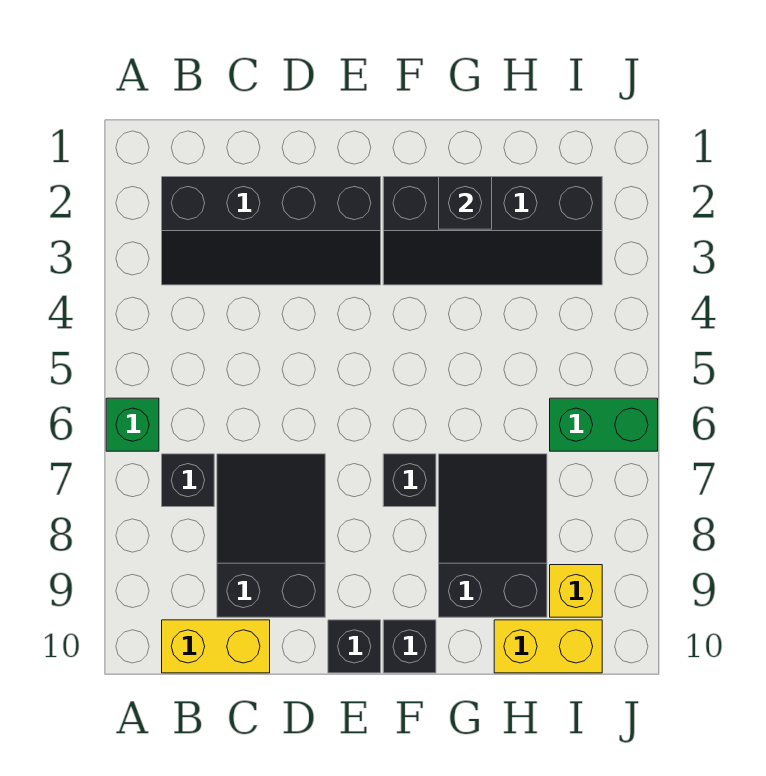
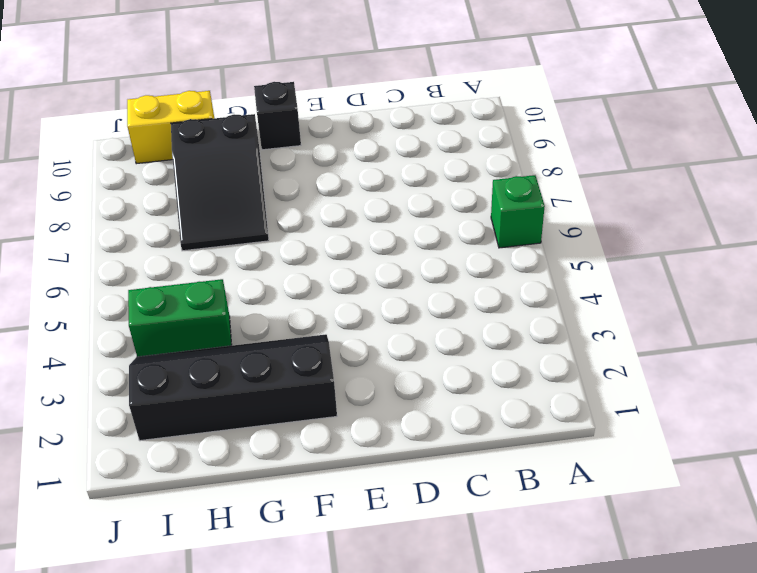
green 1x2 brick [128,279,232,357] -> green 1x2 brick moved to [550,398,658,451]
none -> black 2x4 slope [162,177,381,285]
none -> black 1x1 brick [162,454,214,507]
none -> yellow 1x2 brick [162,620,270,673]

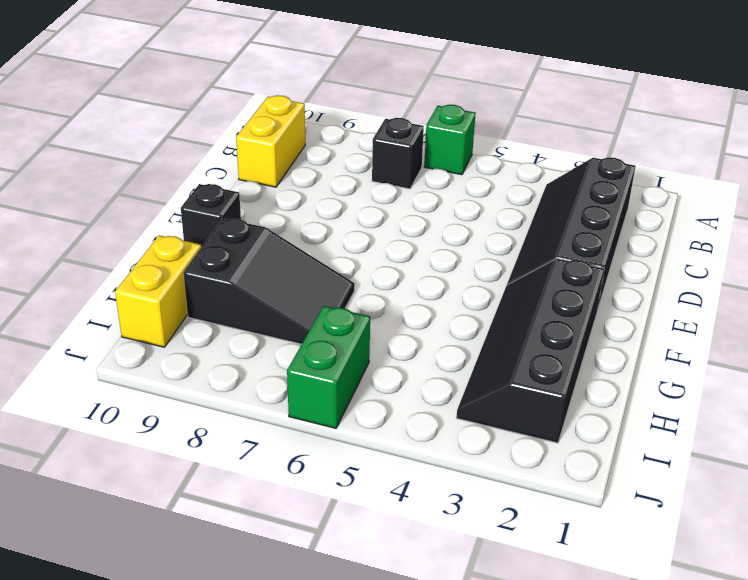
none -> black 2x3 slope [217,454,325,617]
none -> black 1x1 brick [328,620,381,673]
none -> black 1x1 brick [383,454,436,507]

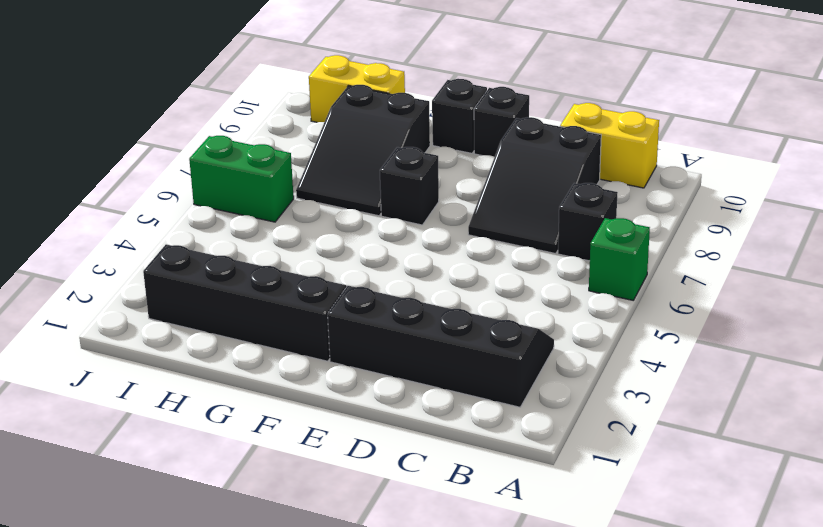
none -> yellow 1x1 brick [550,565,602,617]
none -> black 1x1 brick [439,177,492,229]

